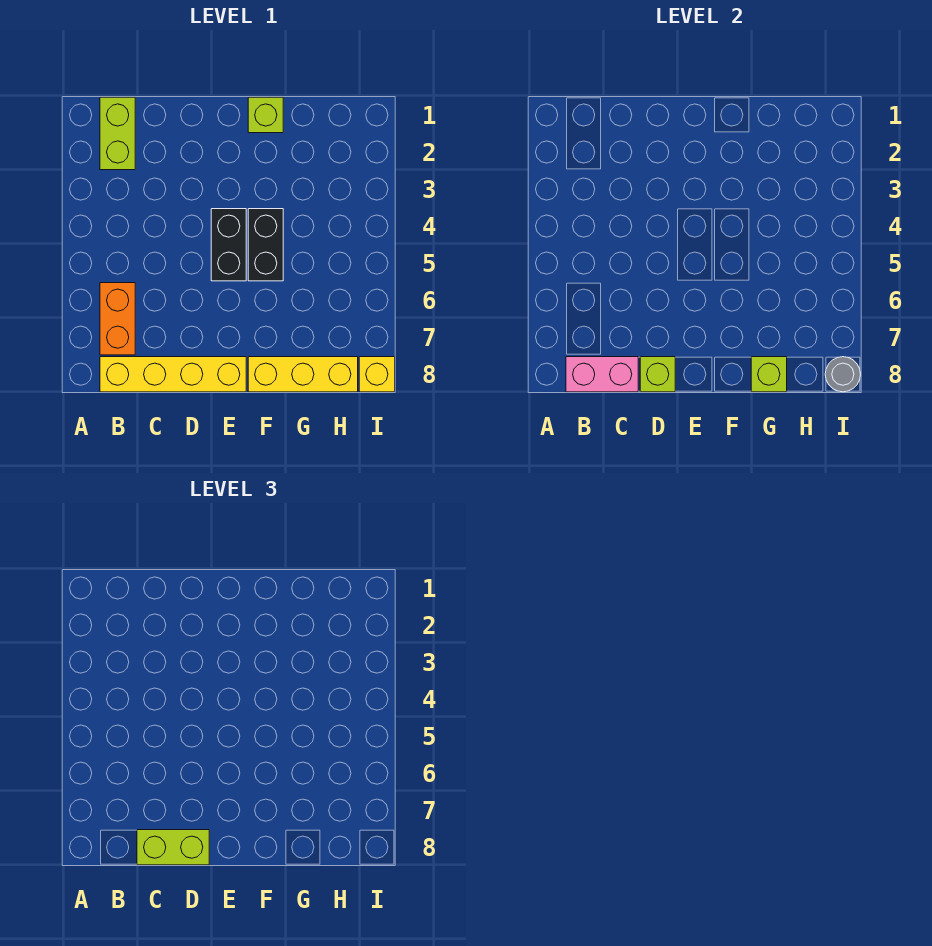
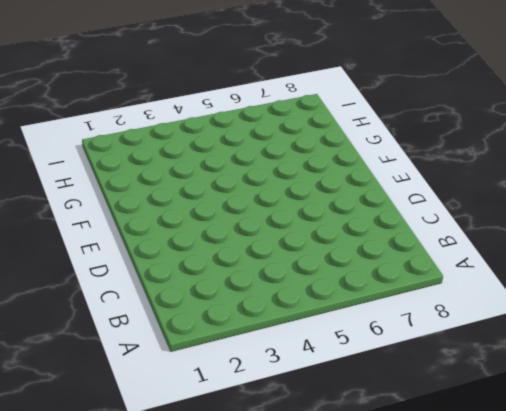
none -> lime 1x2 brick [100,97,135,170]
none -> orange 1x2 brick [100,283,135,355]
none -> yellow 1x4 brick [100,357,246,392]

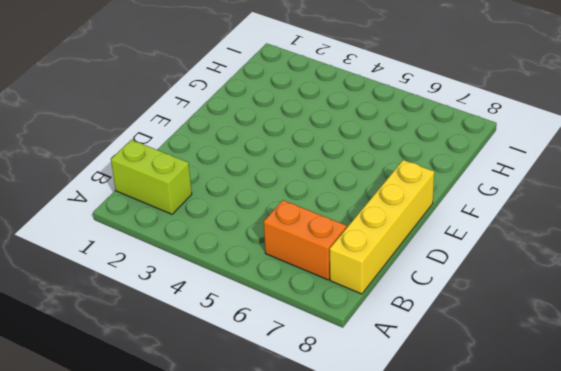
none -> black 1x2 brick [211,209,246,281]
none -> lime 1x1 brick [248,97,283,133]
none -> black 1x2 brick [248,209,283,281]

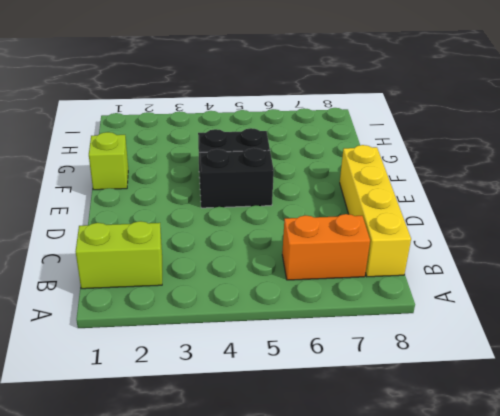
none -> yellow 1x3 brick [248,357,358,392]
none -> yellow 1x1 brick [359,357,395,392]
none -> pink 1x2 brick [566,357,638,392]

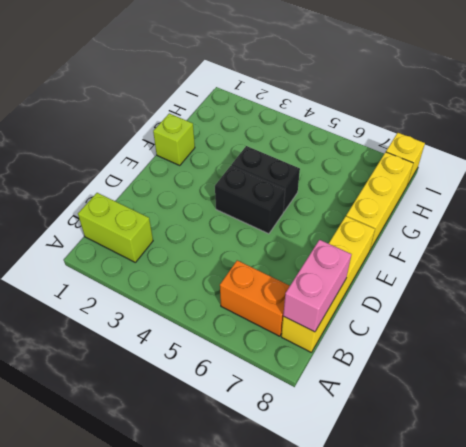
none -> lime 1x1 brick [640,357,675,392]
none -> lime 1x1 brick [751,357,787,392]
none -> grey 1x1 round brick [825,357,861,392]

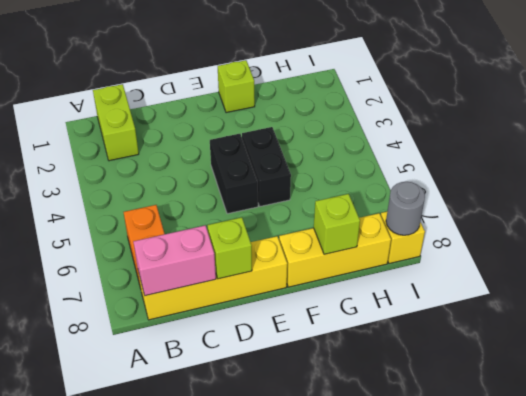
none -> lime 1x2 brick [137,830,209,865]

